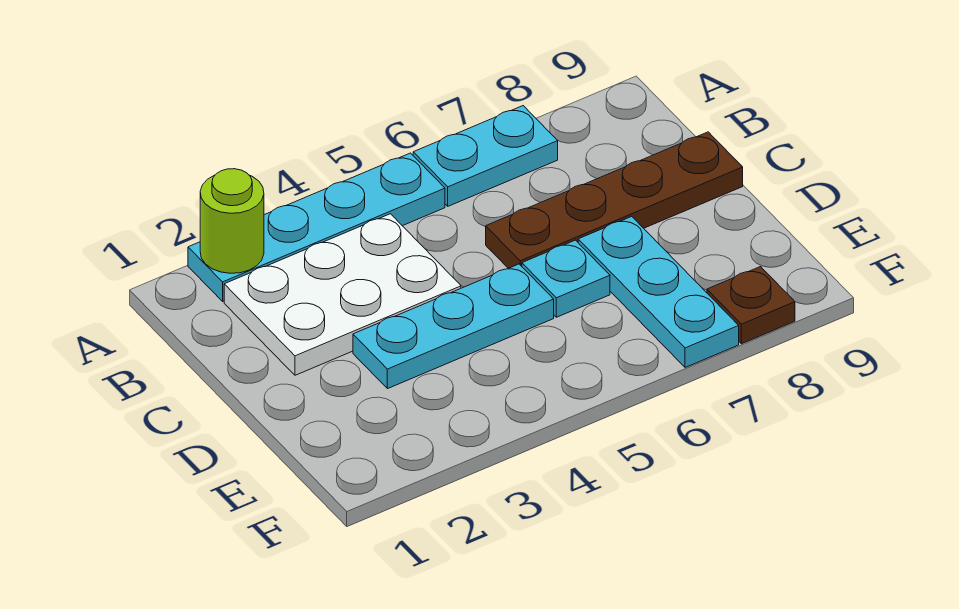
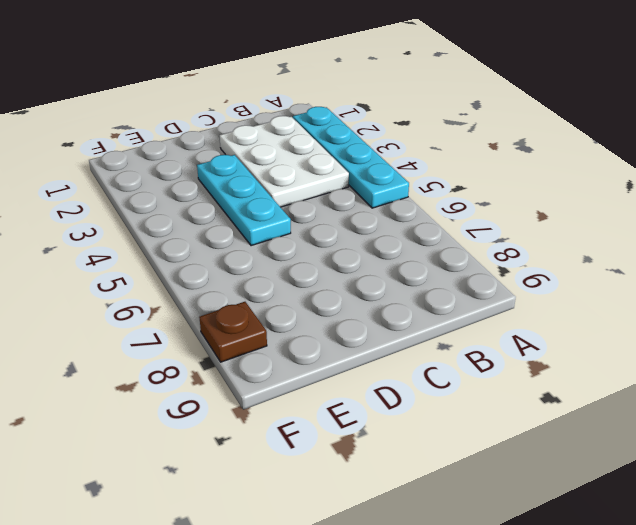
none -> cyan 1x2 plate [413,106,558,206]
none -> brown 1x4 plate [486,132,743,268]

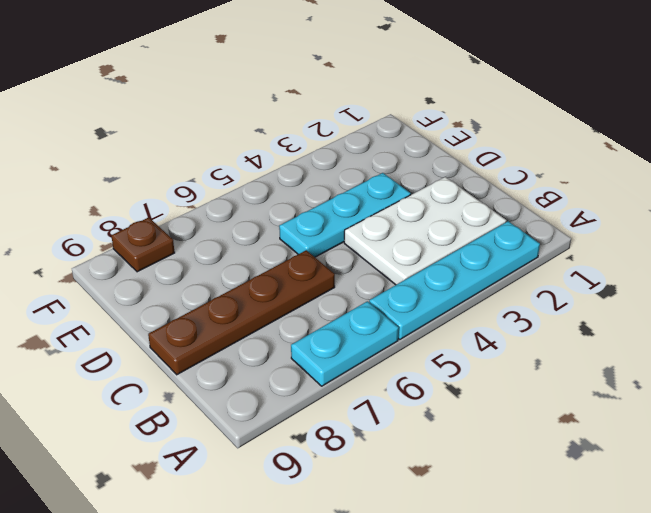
none -> cyan 1x1 plate [522,240,610,317]
none -> cyan 1x3 plate [578,216,739,367]

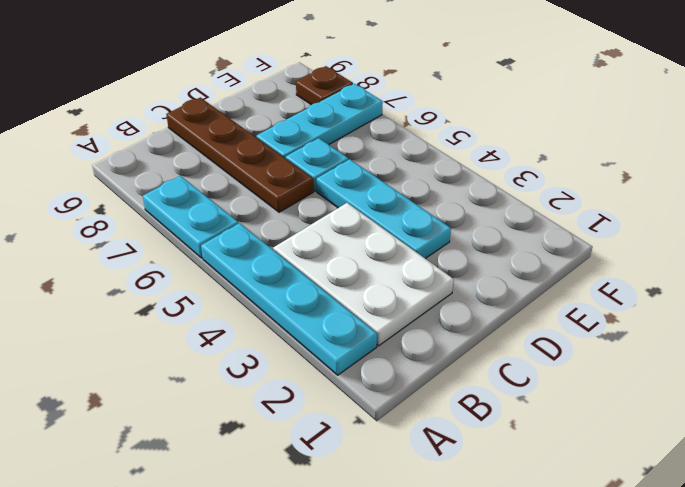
none -> lime 1x1 round brick [200,169,264,273]

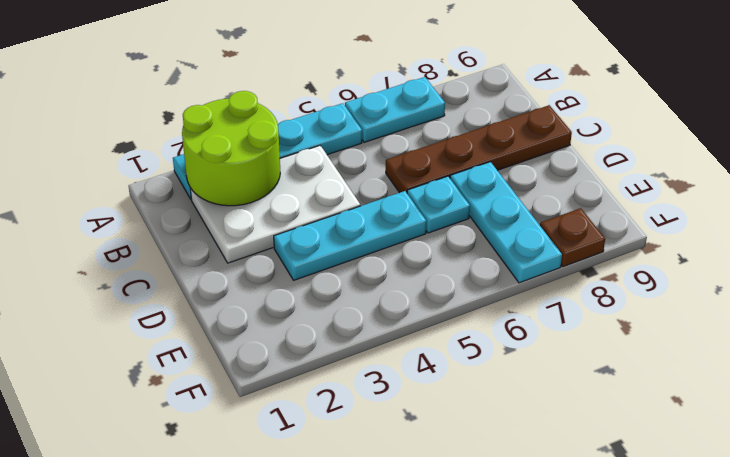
lime 2x2 round brick [182,91,280,206] -> lime 1x1 round brick [200,169,264,273]

